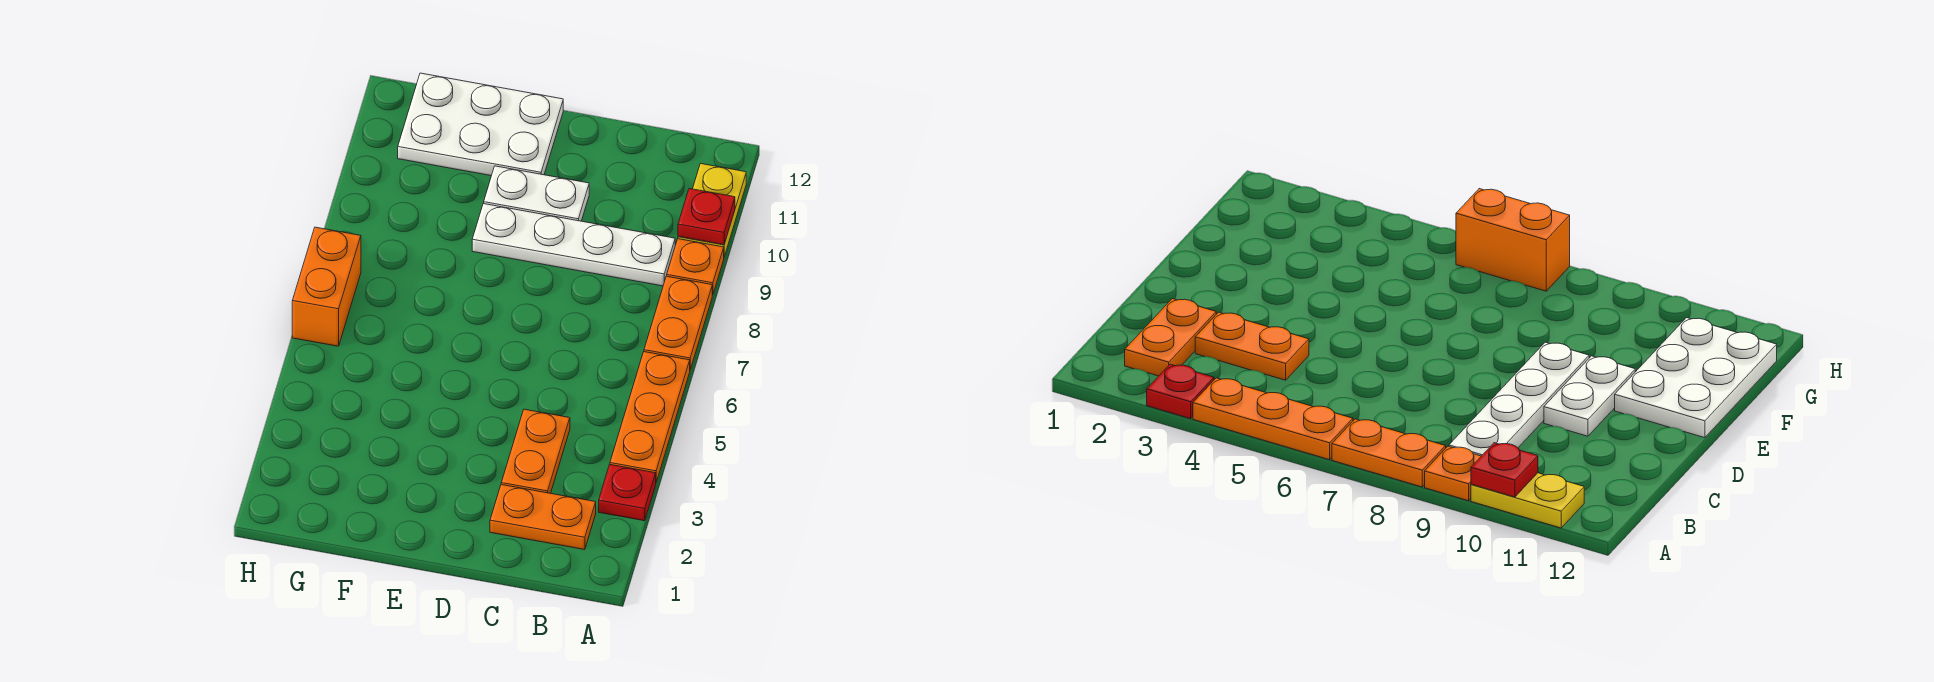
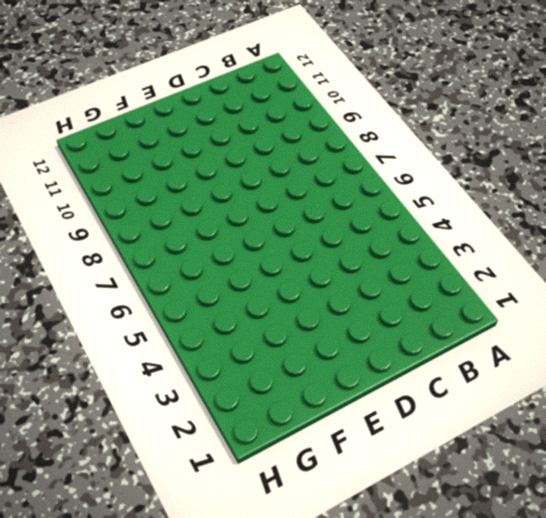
none -> red 1x1 plate [599,465,656,521]
none -> orange 1x3 plate [610,352,690,482]
none -> orange 1x2 plate [644,276,712,369]

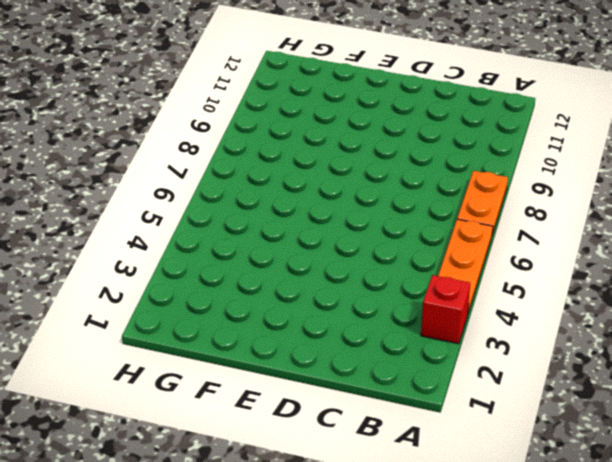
red 1x1 brick [421,275,470,344] -> red 1x1 plate [599,465,656,521]
none -> orange 1x1 plate [667,239,724,295]
none -> yellow 1x2 plate [678,164,746,257]
none -> orange 1x2 plate [490,485,596,550]

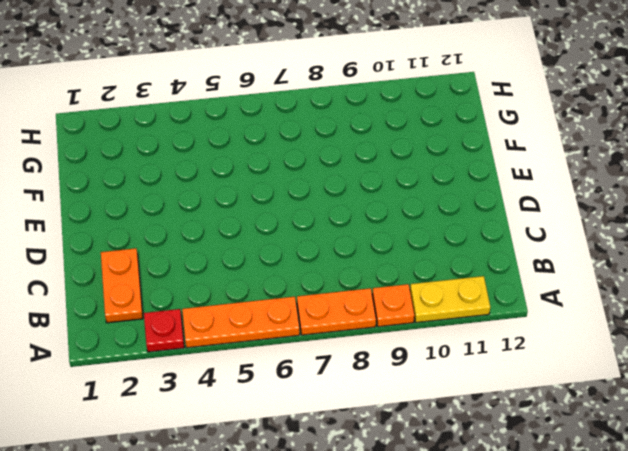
none -> white 1x4 plate [472,204,675,286]
none -> orange 1x2 plate [501,409,570,493]
none -> white 1x2 plate [484,166,589,221]

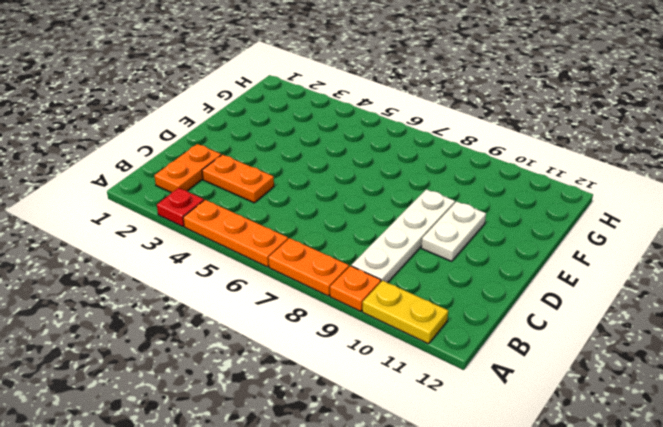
none -> white 2x3 plate [398,73,563,176]
none -> orange 1x2 brick [292,227,361,346]
none -> red 1x1 plate [678,189,735,245]

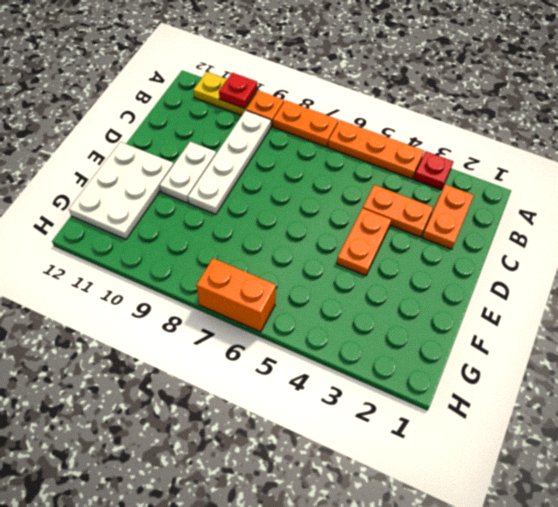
orange 1x2 plate [337,208,391,276] -> none

